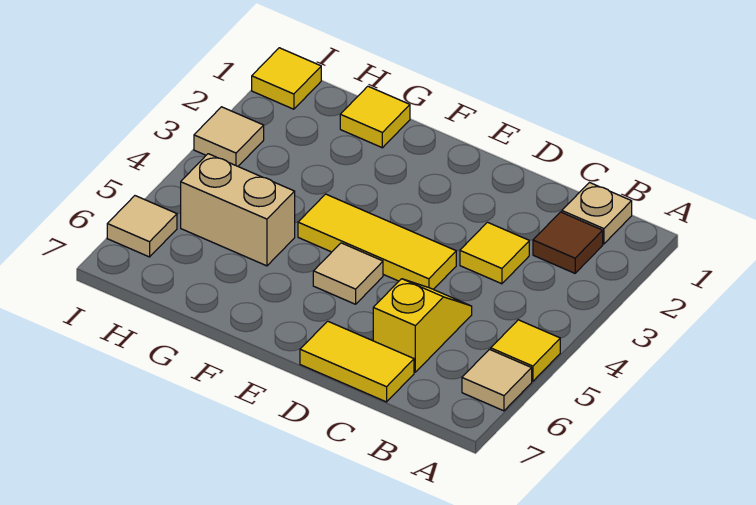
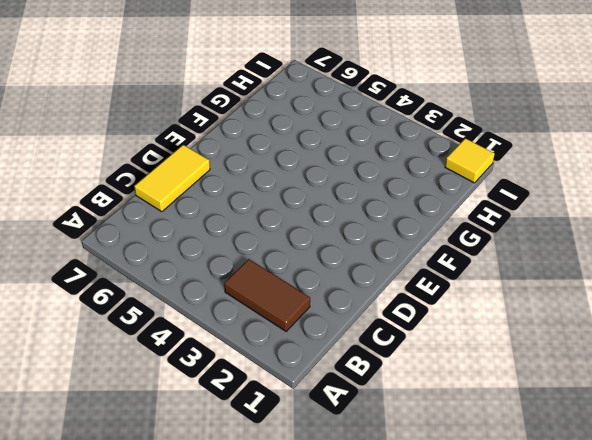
brown 1x2 tile [224,259,310,331] -> brown 1x1 tile [533,212,603,273]
none -> yellow 1x1 tile [491,320,560,381]
none -> tan 1x1 tile [462,349,532,411]
none -> tan 1x1 plate [562,183,632,244]

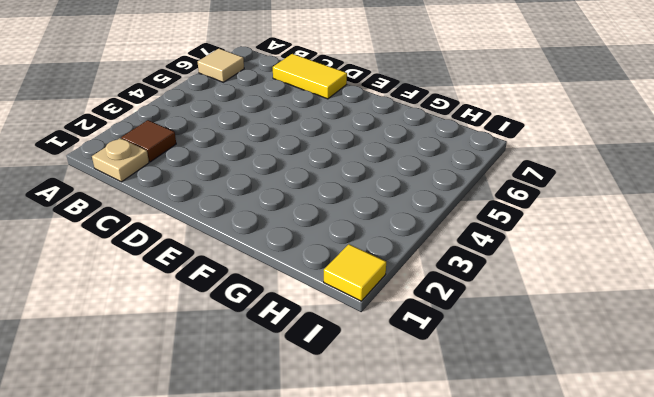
none -> yellow 1x1 tile [491,320,560,381]
none -> yellow 1x1 tile [460,222,529,284]
none -> yellow 1x2 slope [373,279,472,372]

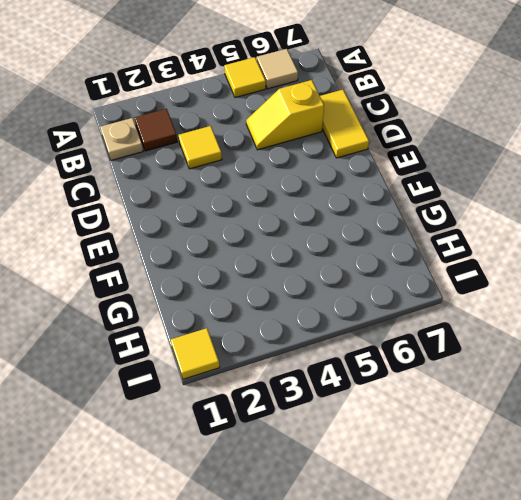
none -> yellow 1x3 tile [298,194,456,289]
none -> tan 1x1 tile [313,243,383,304]
none -> yellow 1x1 tile [340,86,410,148]

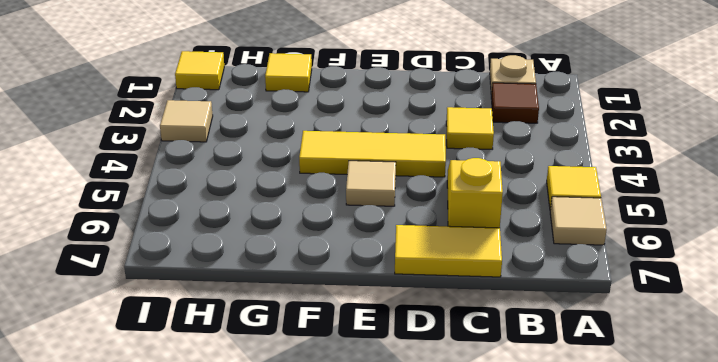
none -> tan 1x2 brick [181,154,295,266]
none -> tan 1x1 tile [107,196,177,257]

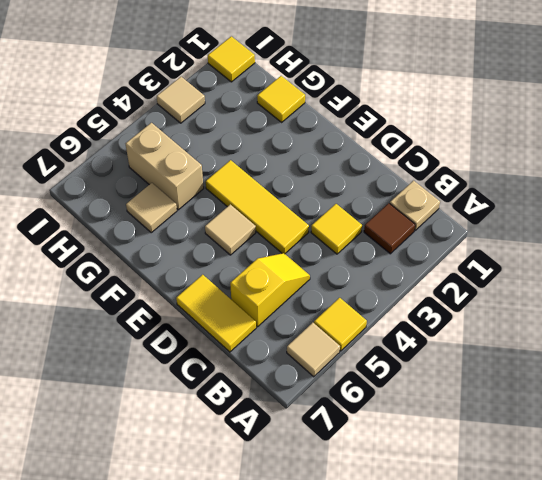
tan 1x1 tile [126,183,177,233] -> tan 1x1 tile moved to [107,196,177,257]

